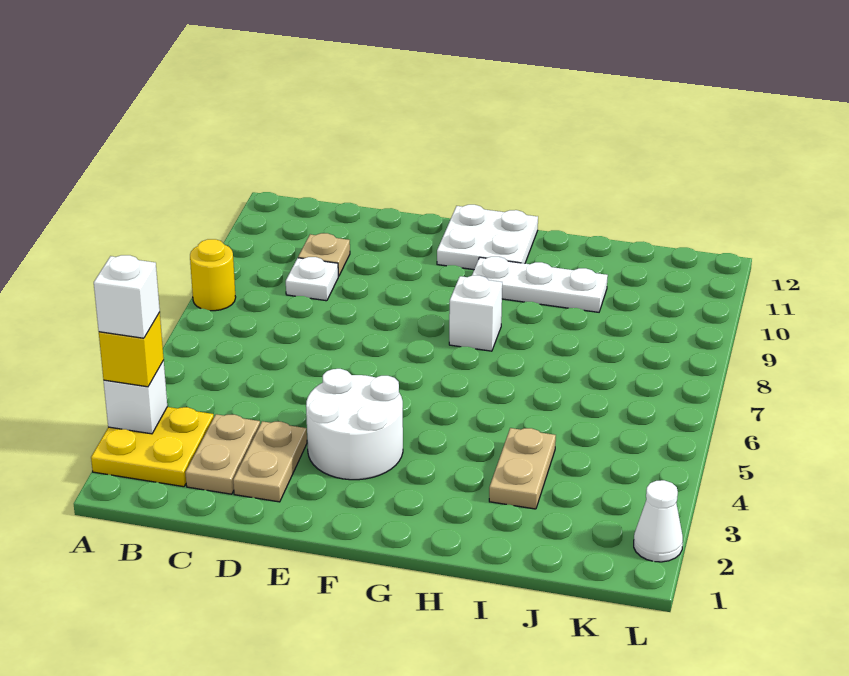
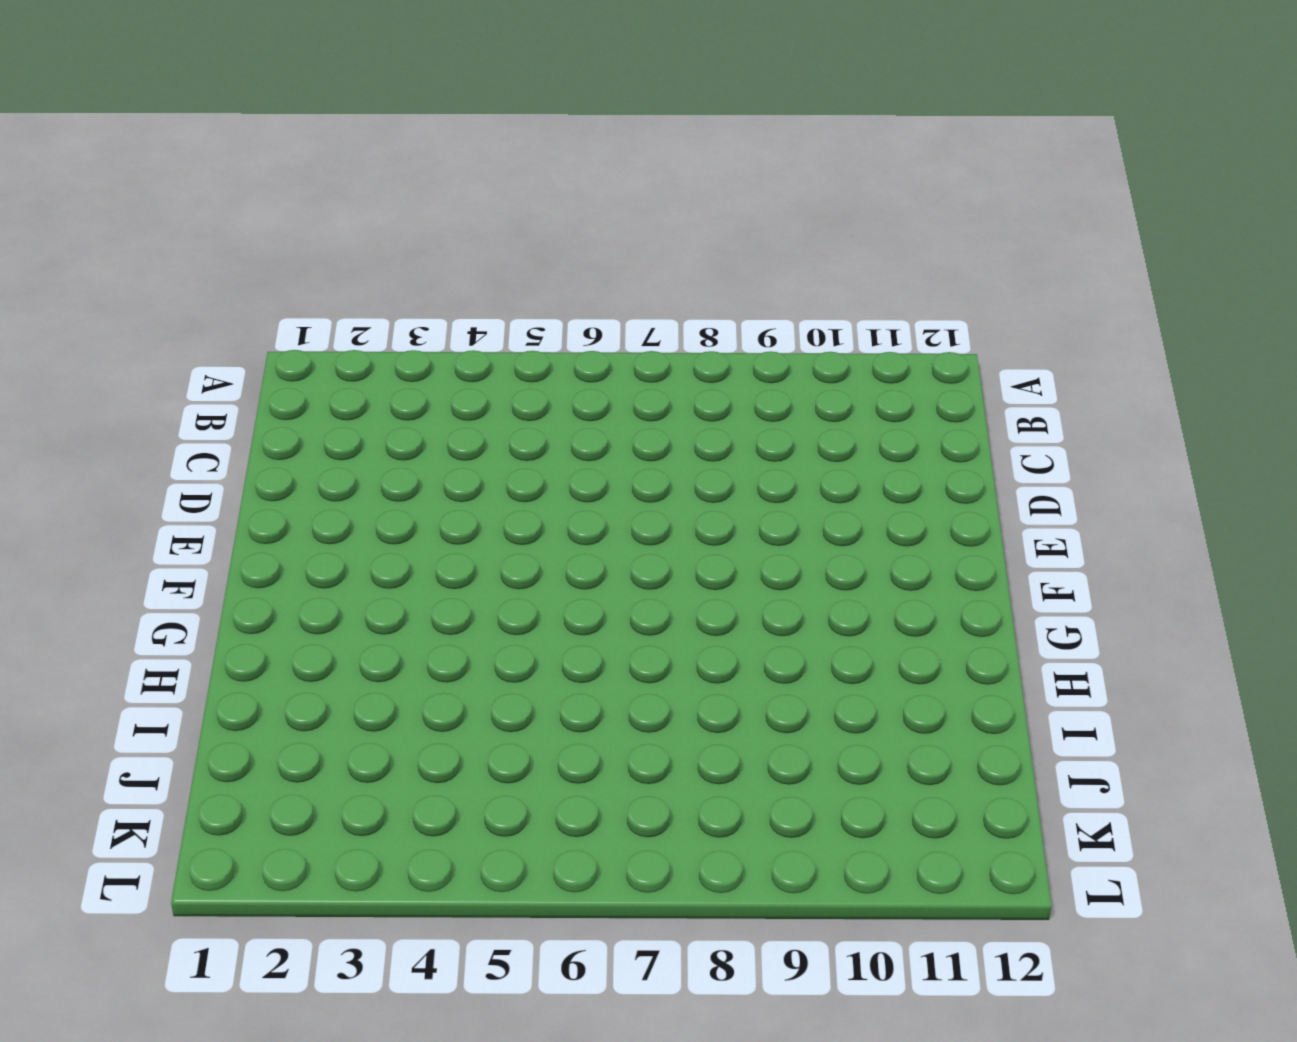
none -> yellow 2x2 plate [91,407,214,487]
none -> yellow 1x1 round brick [190,239,236,311]
none -> tan 1x2 plate [185,414,260,494]

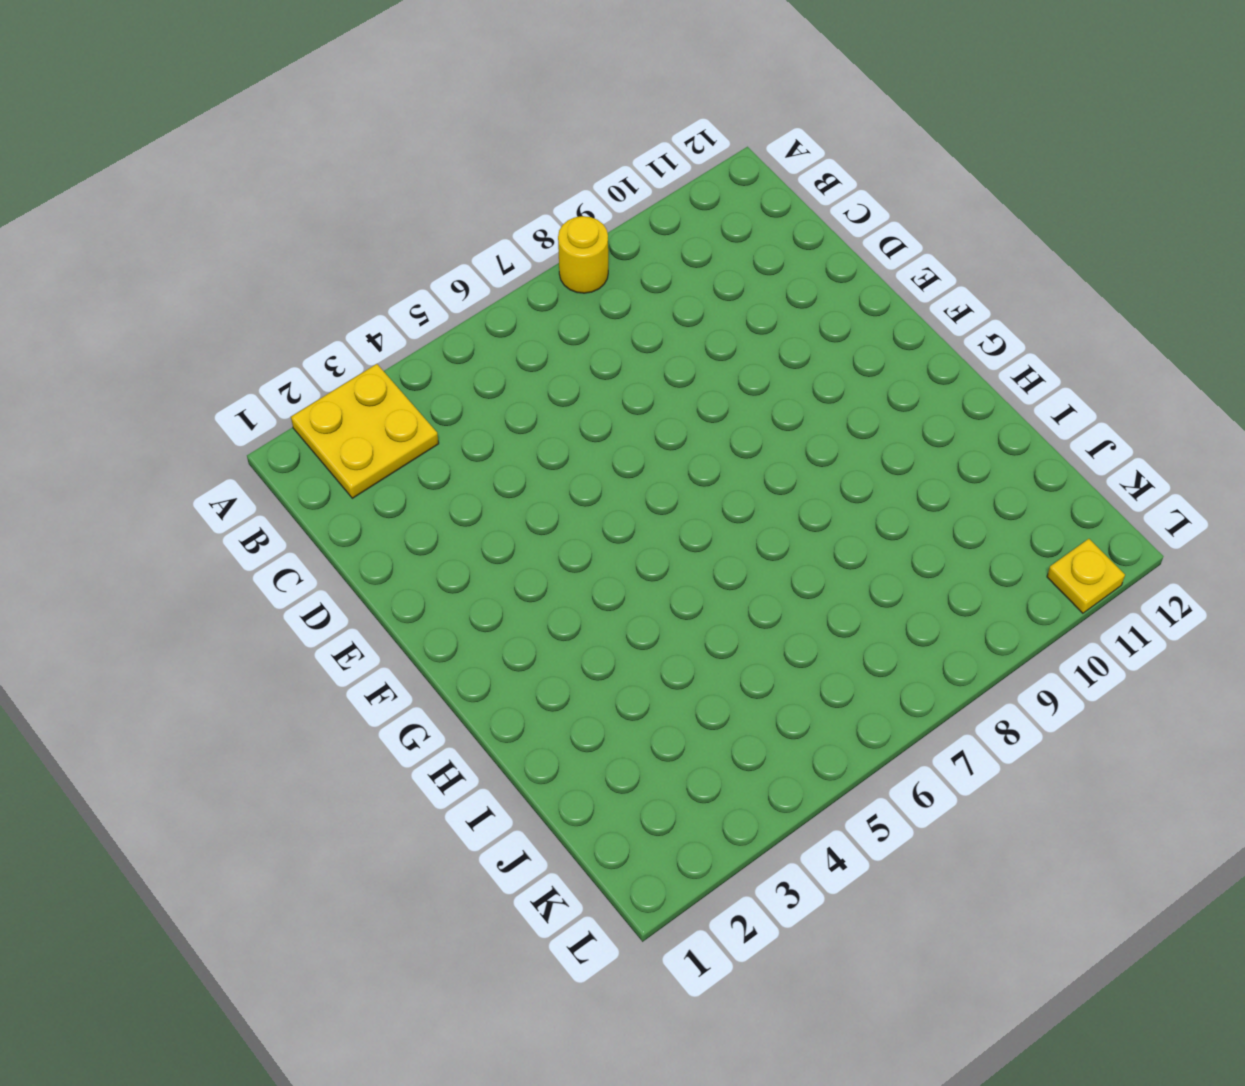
yellow 1x1 plate [1047,539,1125,613] -> none
none -> tan 1x2 plate [185,414,260,494]
none -> white 1x1 plate [286,257,338,301]
none -> tan 1x1 plate [298,233,350,276]

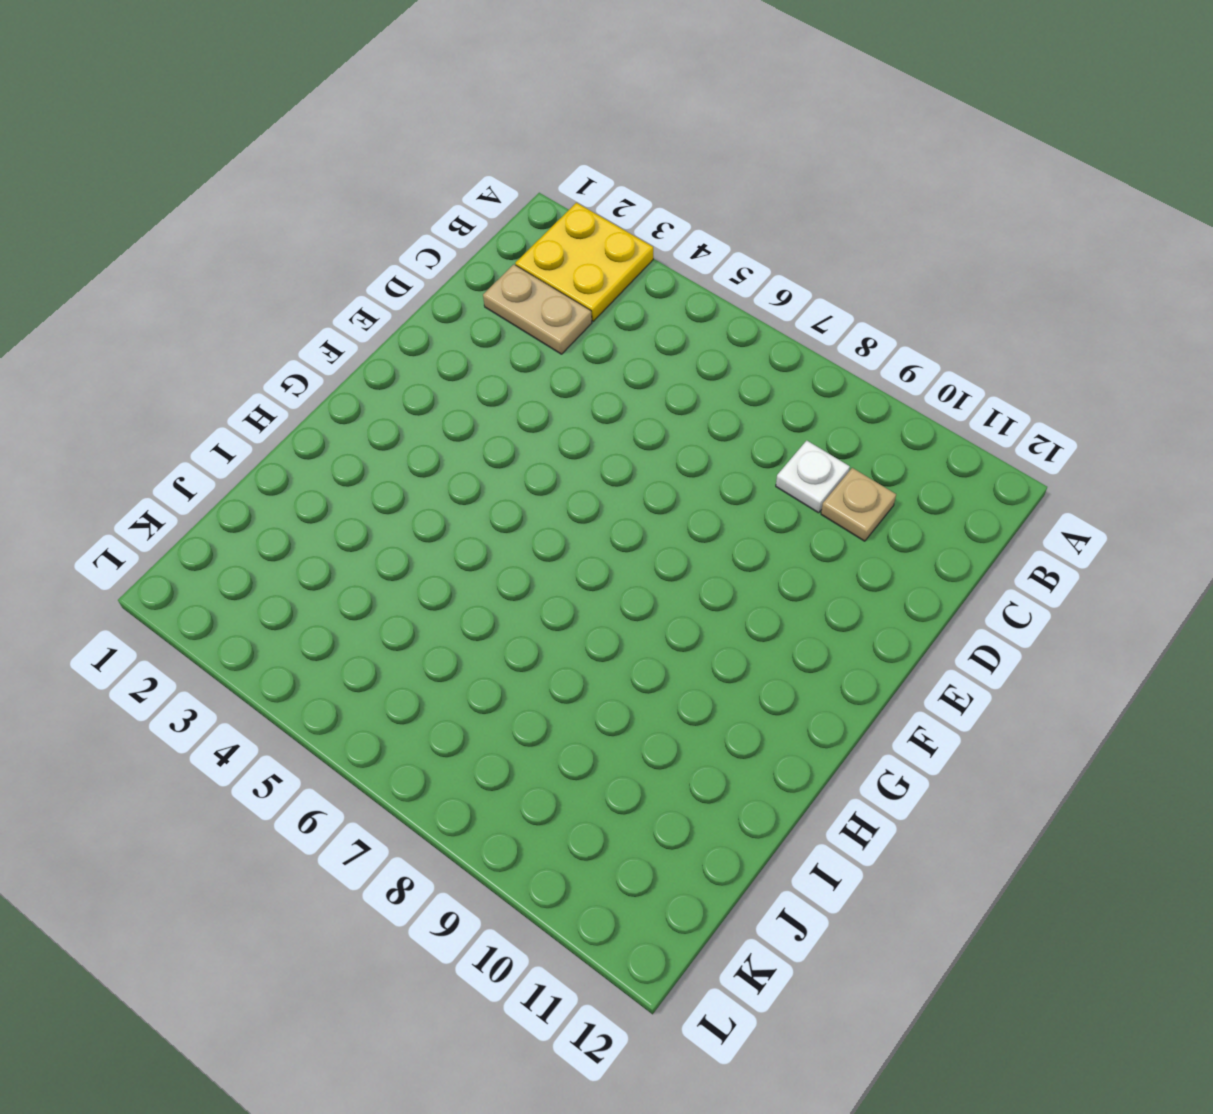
none -> yellow 1x1 round brick [190,239,236,311]
none -> tan 1x2 plate [233,421,307,502]
none -> white 2x2 round brick [306,369,403,480]

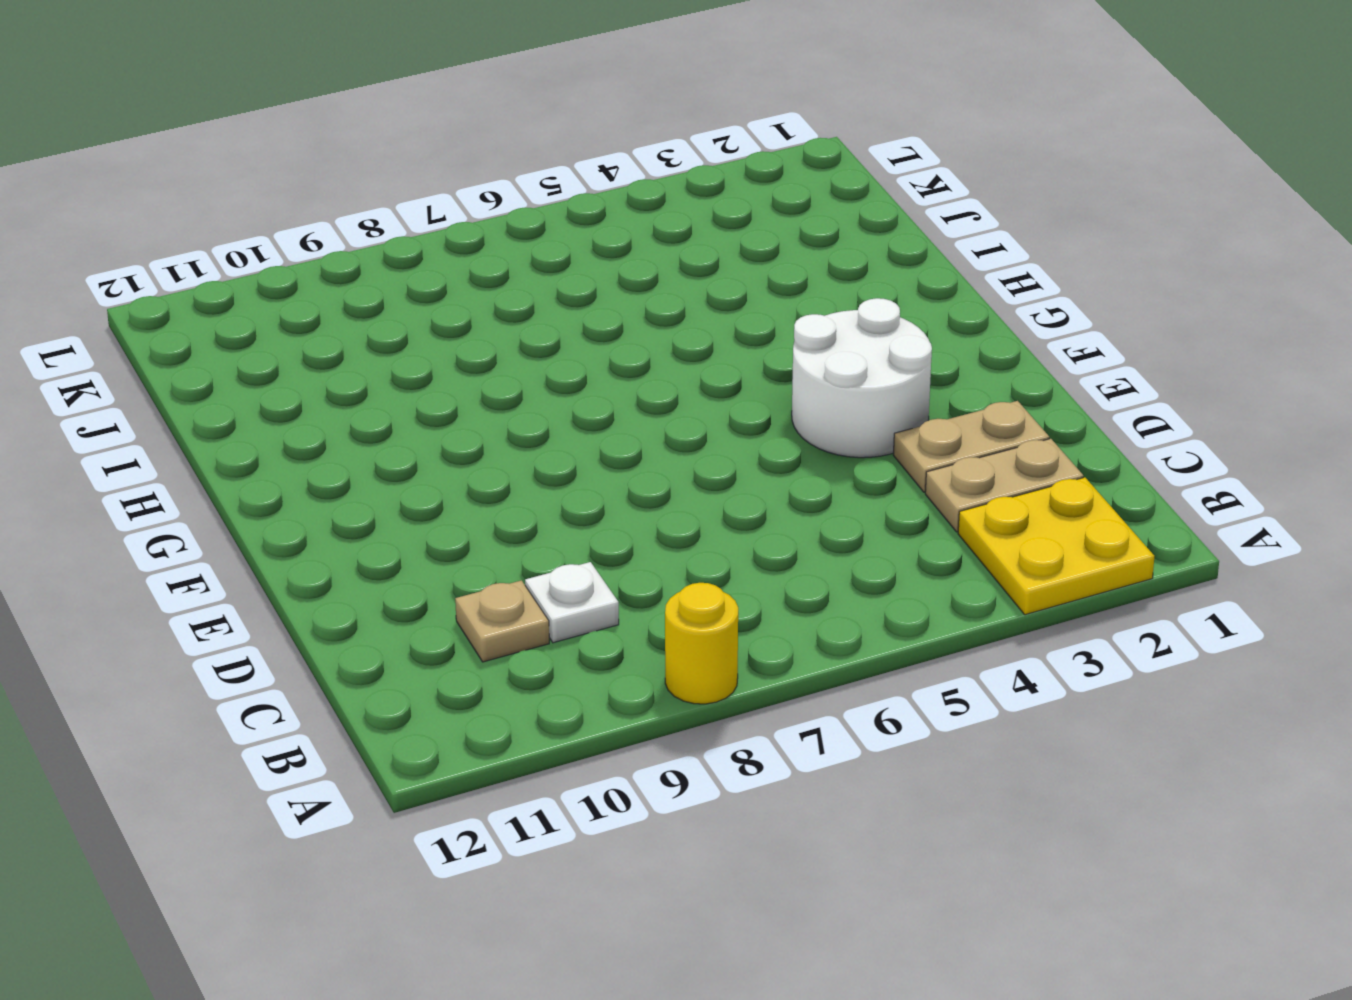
none -> white 2x2 plate [437,205,538,270]
none -> white 1x1 brick [449,275,502,351]
none -> white 1x3 plate [472,257,608,312]

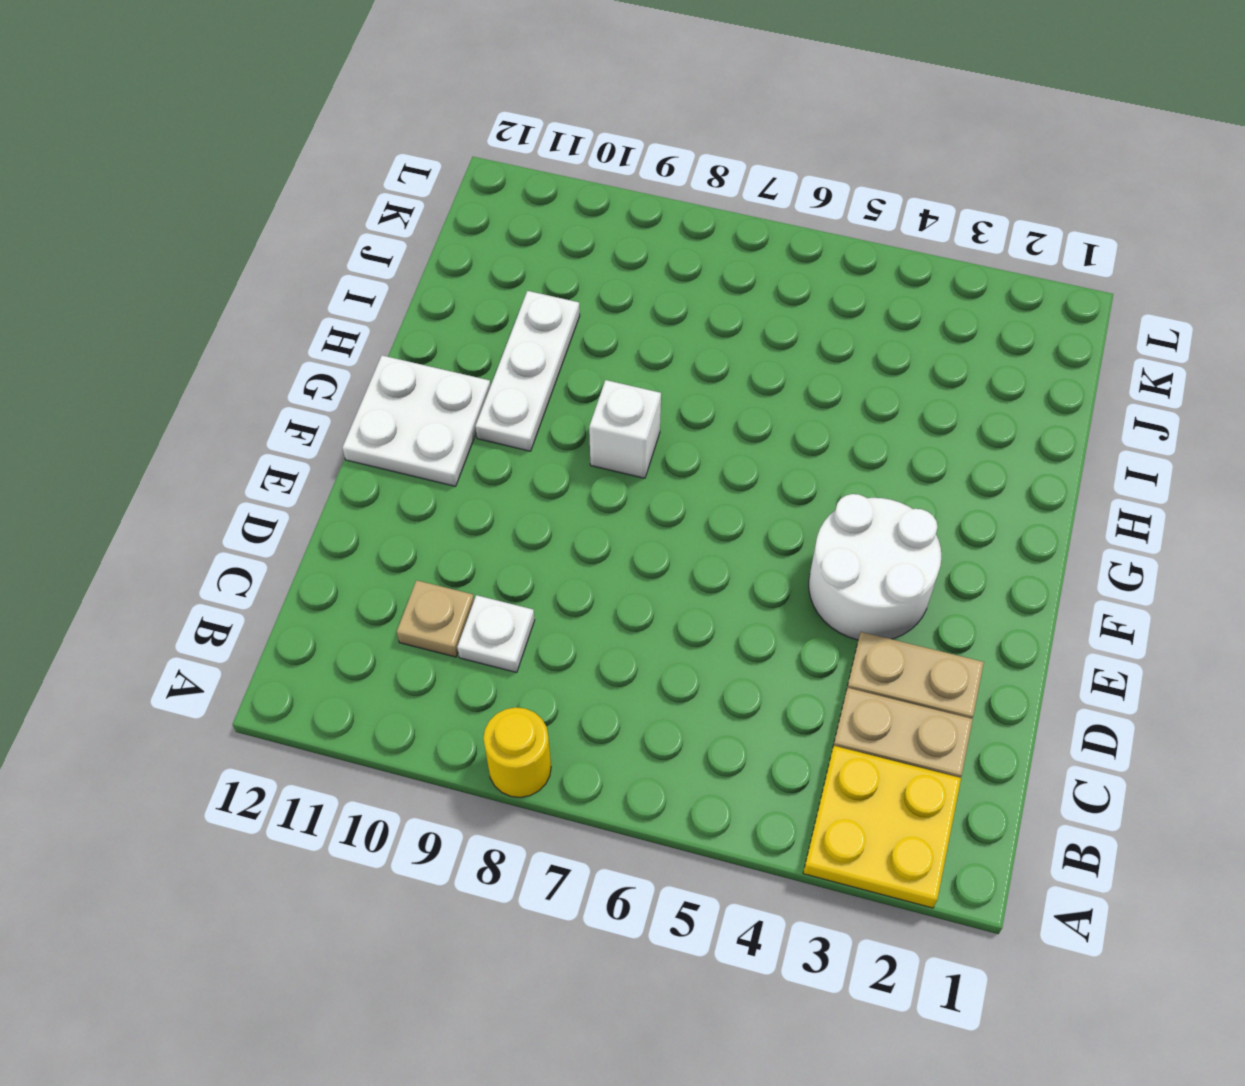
none -> tan 1x2 plate [489,428,556,509]
none -> white 1x1 cone [634,480,683,562]
none -> white 1x1 brick [104,360,167,434]

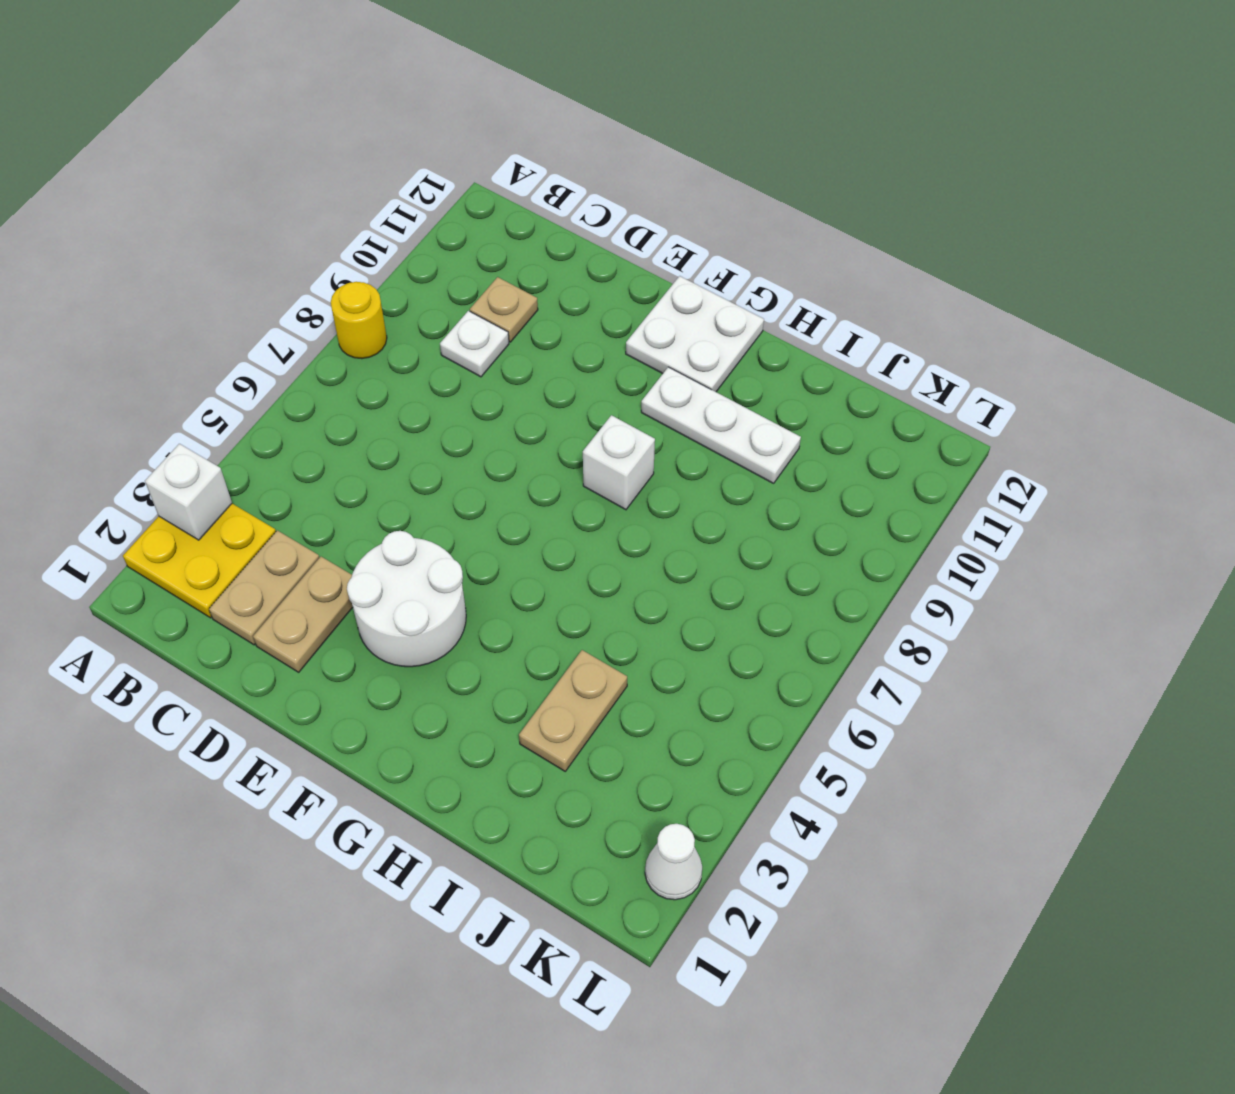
none -> yellow 1x1 brick [99,312,164,387]
none -> white 1x1 brick [94,255,160,338]

